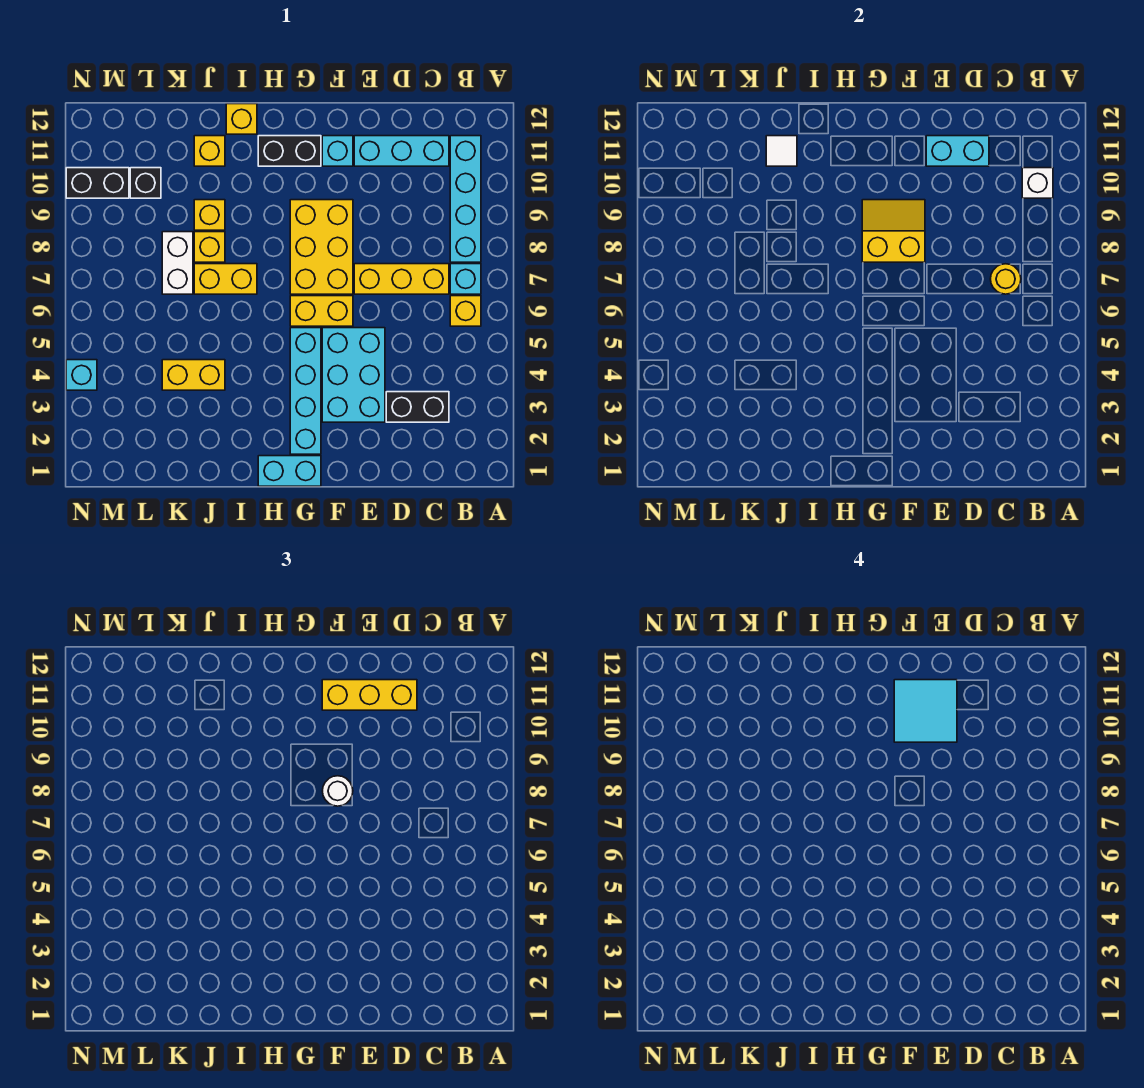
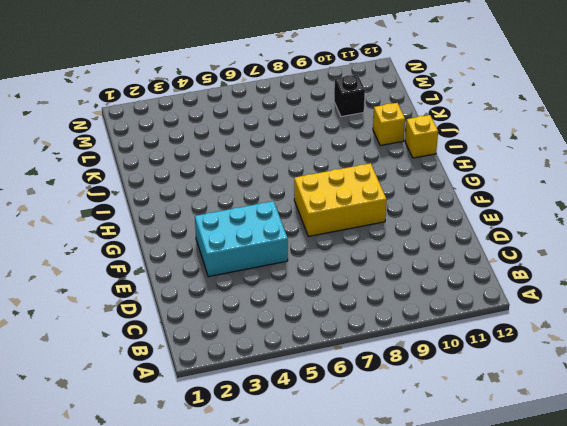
none -> yellow 1x1 brick [450,296,481,326]
none -> cyan 1x1 brick [450,264,481,294]
none -> cyan 1x4 brick [450,136,481,262]
none -> black 1x2 brick [386,392,449,422]

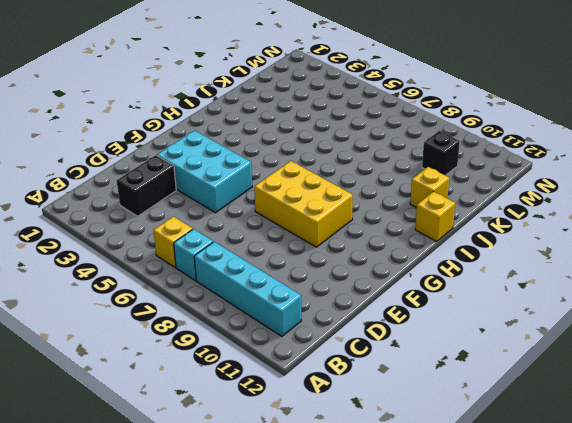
none -> yellow 1x3 brick [354,264,449,294]
none -> cyan 1x3 brick [354,136,449,166]
none -> yellow 1x2 brick [290,296,353,326]
none -> cyan 1x1 brick [322,136,353,166]

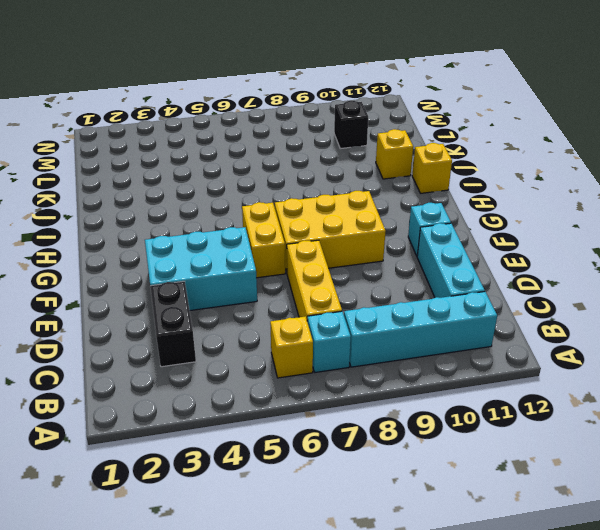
none -> cyan 1x2 brick [258,456,321,486]
none -> cyan 1x4 brick [290,328,321,454]
none -> black 1x2 brick [258,136,321,166]
none -> yellow 1x2 brick [194,264,257,294]

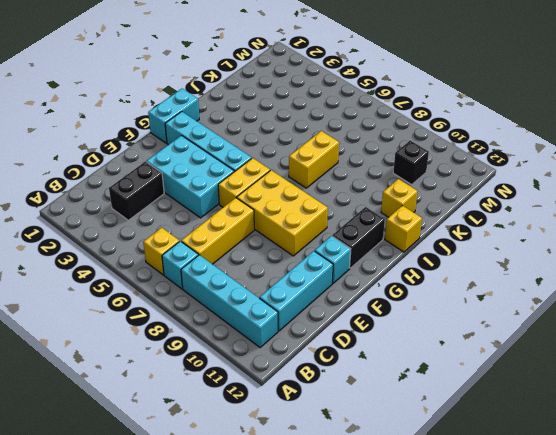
none -> yellow 1x2 brick [162,360,225,390]
none -> yellow 1x1 brick [194,232,225,262]
none -> yellow 1x1 brick [194,200,225,230]
none -> white 1x2 brick [162,232,193,294]

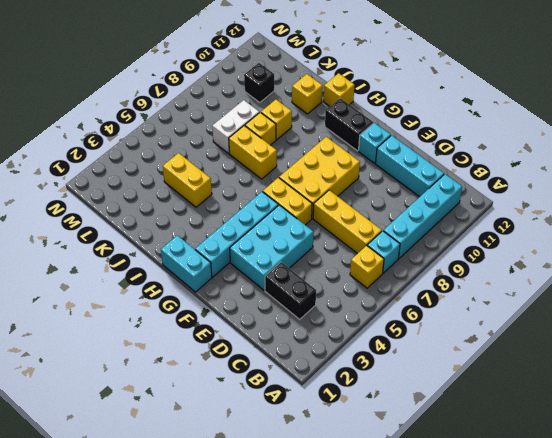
none -> black 1x2 brick [66,168,129,198]
none -> cyan 1x1 brick [66,360,97,390]
none -> white 1x1 brick [1022,168,1053,198]
none -> yellow 1x1 round brick [991,264,1021,294]

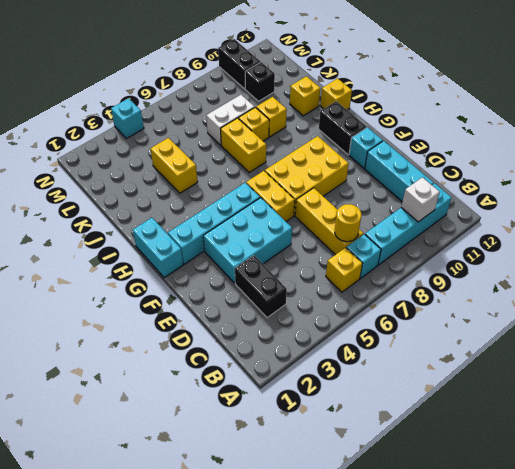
none -> cyan 1x2 brick [926,136,989,166]
none -> yellow 2x2 slope [862,200,925,262]
none -> white 1x1 tile [766,136,797,166]
none -> yellow 1x3 brick [322,680,417,710]

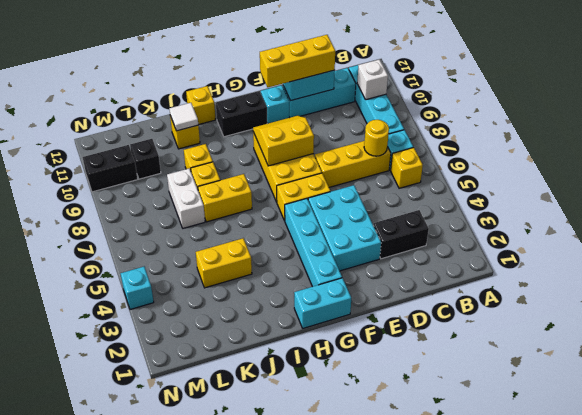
none -> white 1x1 round brick [323,776,353,806]
none -> cyan 2x2 tile [894,680,957,742]

